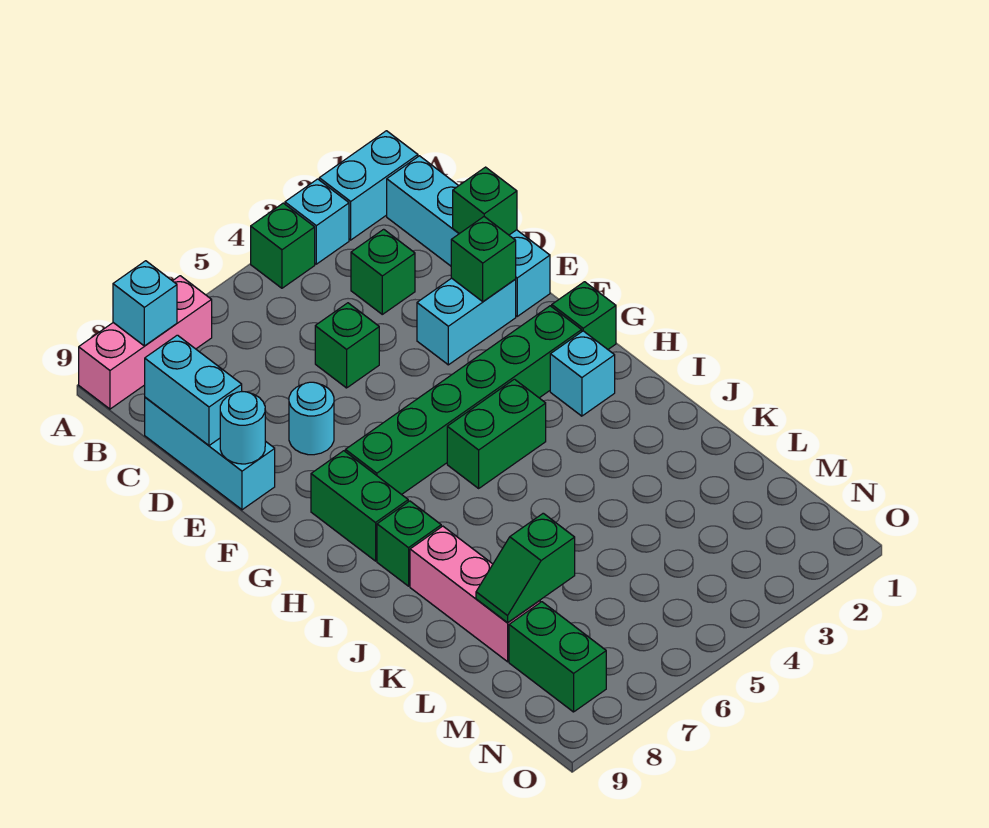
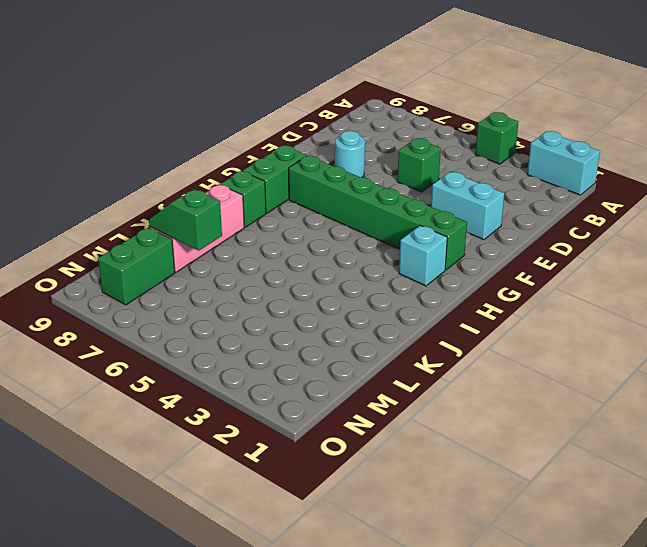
none -> cyan 1x1 brick [285,179,349,264]
none -> pink 1x3 brick [79,276,212,409]
none -> cyan 1x4 brick [387,156,550,316]

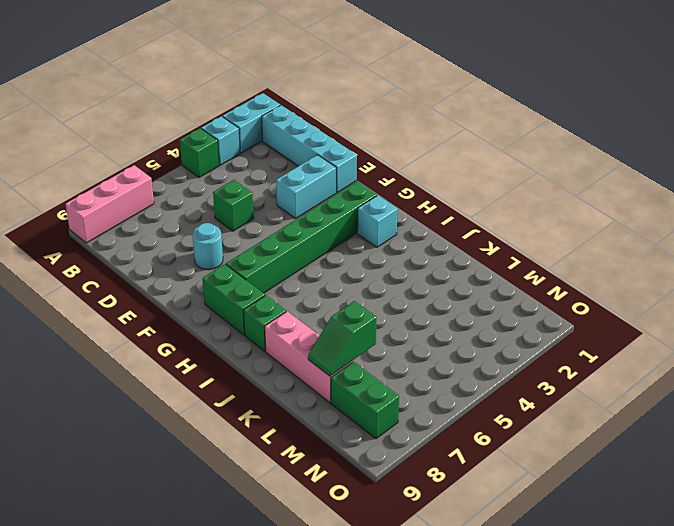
none -> green 1x1 brick [351,229,415,314]
none -> cyan 1x3 brick [145,397,275,510]
none -> green 1x1 brick [552,282,616,349]

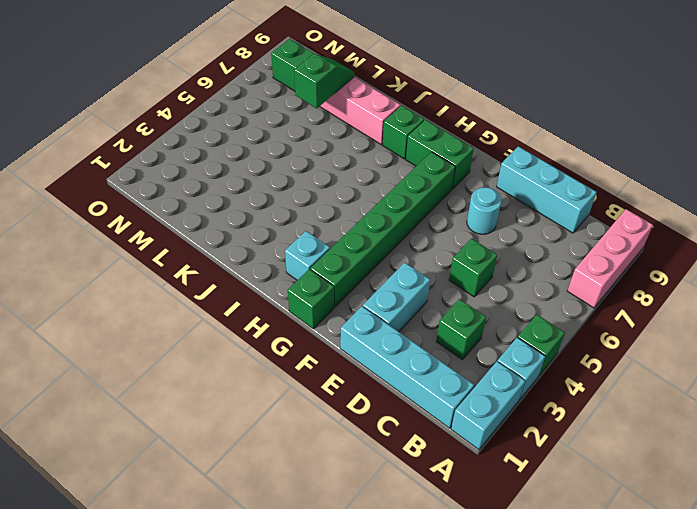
none -> green 1x2 brick [447,379,546,488]
none -> cyan 1x1 brick [113,261,177,346]
none -> cyan 1x2 brick [145,335,242,445]

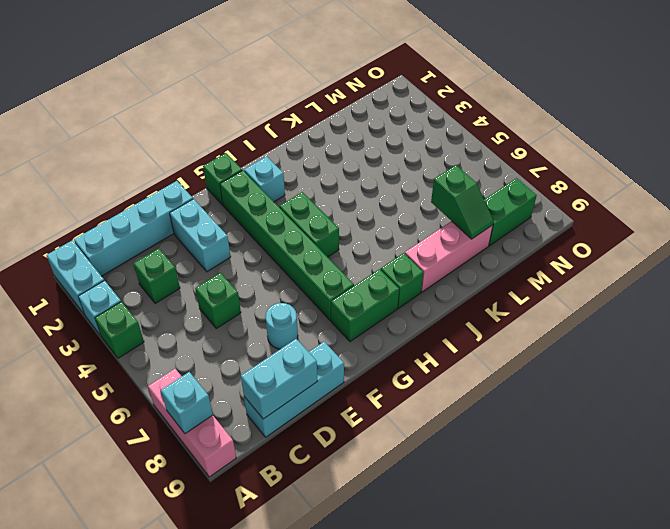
none -> green 1x1 brick [453,167,517,235]
none -> green 1x1 brick [451,217,516,302]
none -> cyan 1x1 round brick [220,392,265,464]

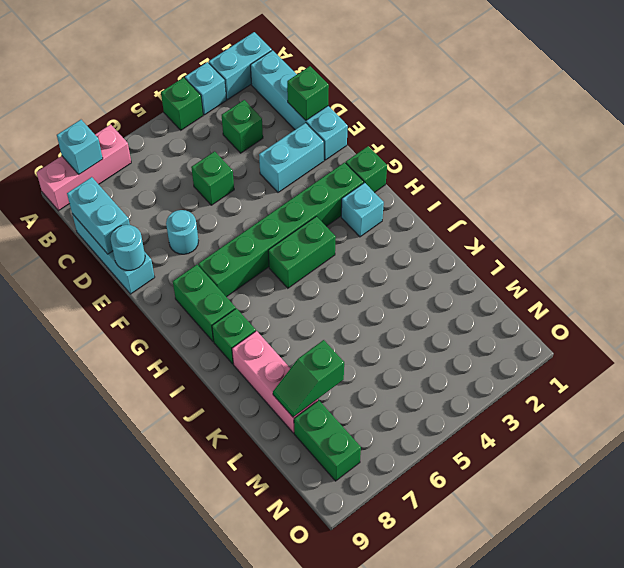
none -> green 1x1 brick [451,217,516,302]

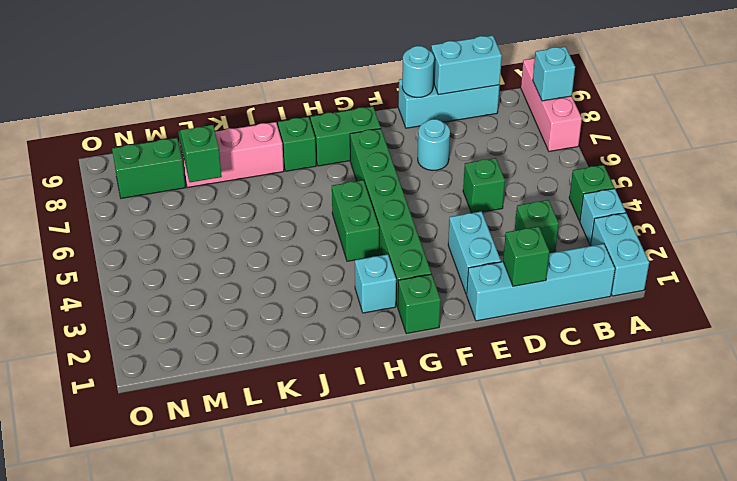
none -> green 1x1 brick [451,217,516,302]

